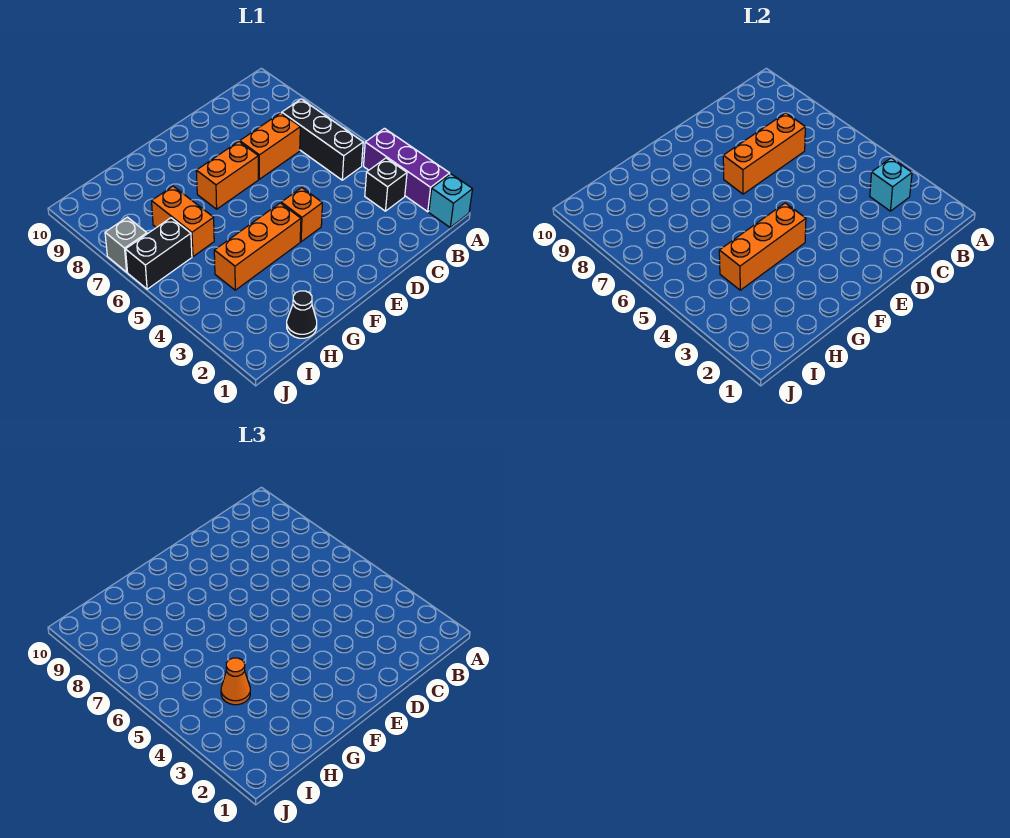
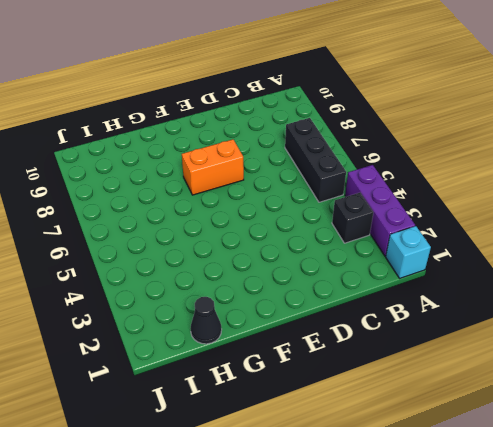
none -> orange 1x2 brick [240,113,300,179]
none -> orange 1x1 brick [281,188,322,242]
none -> orange 1x3 brick [214,203,301,290]

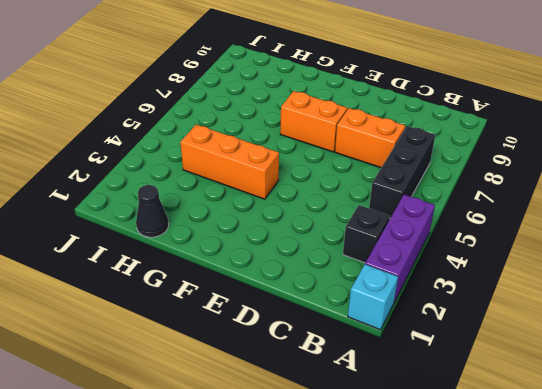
none -> orange 1x1 brick [281,188,322,242]
none -> orange 1x2 brick [152,186,214,256]
none -> black 1x2 brick [126,218,192,289]

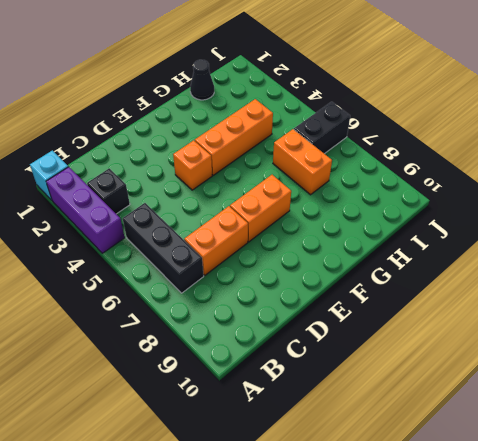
none -> grey 1x1 brick [105,217,147,272]
none -> cyan 1x1 brick [870,158,912,211]
none -> orange 1x3 brick [723,113,805,194]

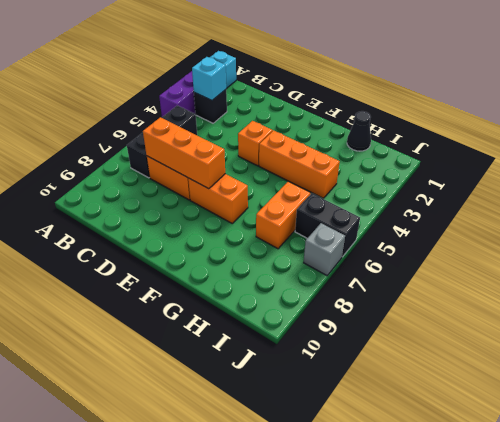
none -> orange 1x3 brick [719,203,806,290]
none -> orange 1x1 cone [221,658,250,705]

